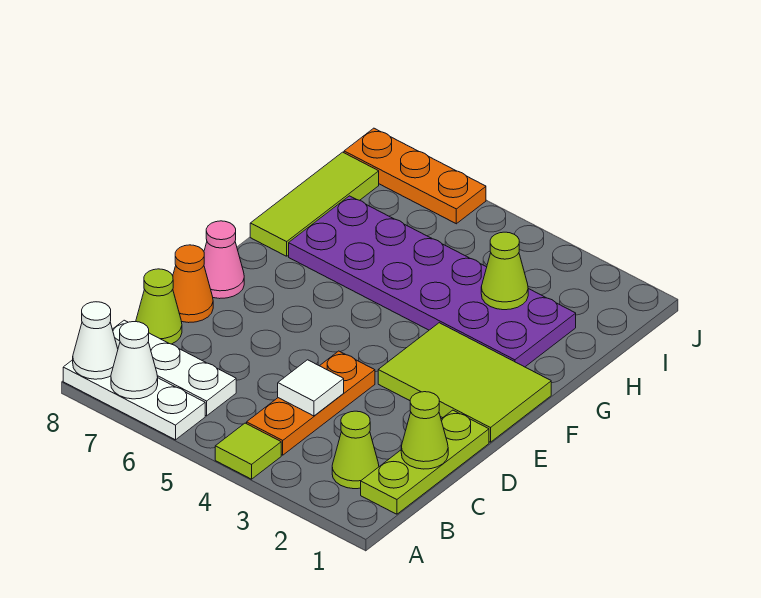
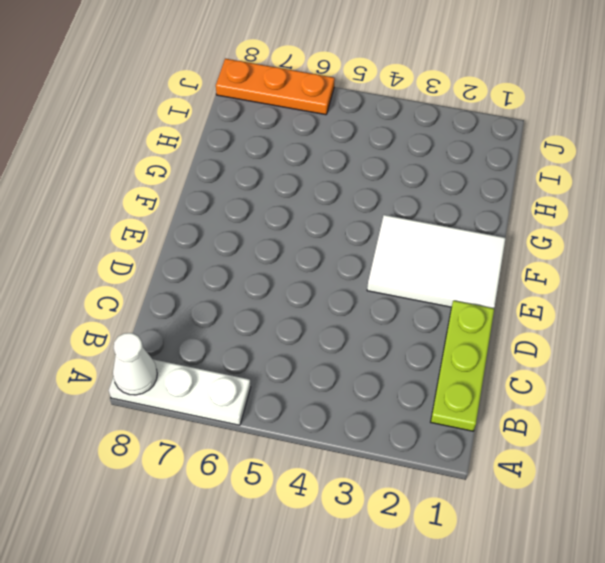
white 2x3 tile [367,215,506,308] -> lime 2x3 tile [378,323,551,442]
none -> lime 1x1 tile [215,423,281,479]
none -> lime 1x1 cone [332,411,379,489]
none -> orange 1x3 plate [247,351,375,455]

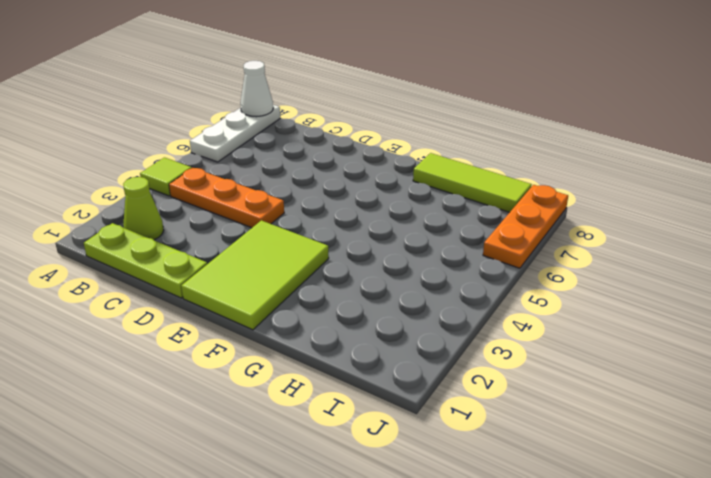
none -> white 1x3 plate [112,320,236,416]
none -> lime 1x1 cone [136,269,182,344]
none -> orange 1x1 cone [173,245,213,323]

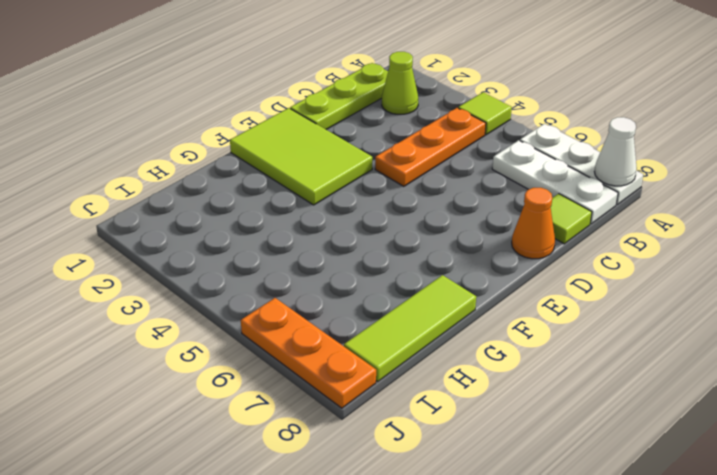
lime 1x1 tile [551,194,592,244] -> lime 1x1 cone [136,269,182,344]
none -> pink 1x1 cone [204,221,244,299]
none -> purple 2x6 plate [289,196,576,367]
none -> white 1x1 cone [111,322,158,399]

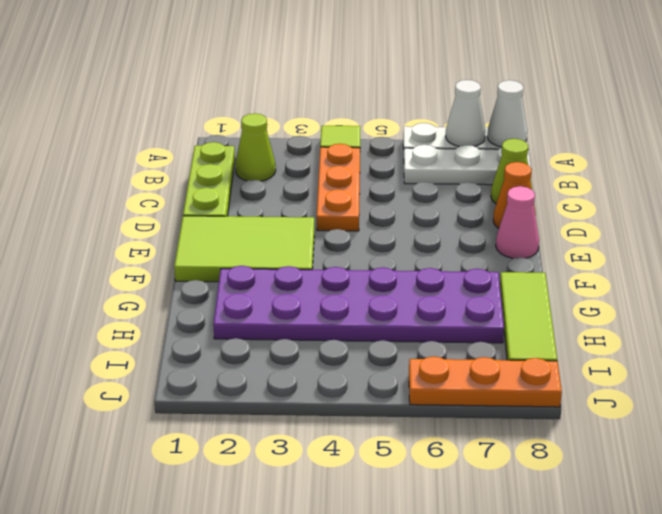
none -> lime 1x1 cone [401,392,448,469]
none -> white 1x1 tile [278,360,344,416]
none -> lime 1x1 cone [481,232,528,310]

